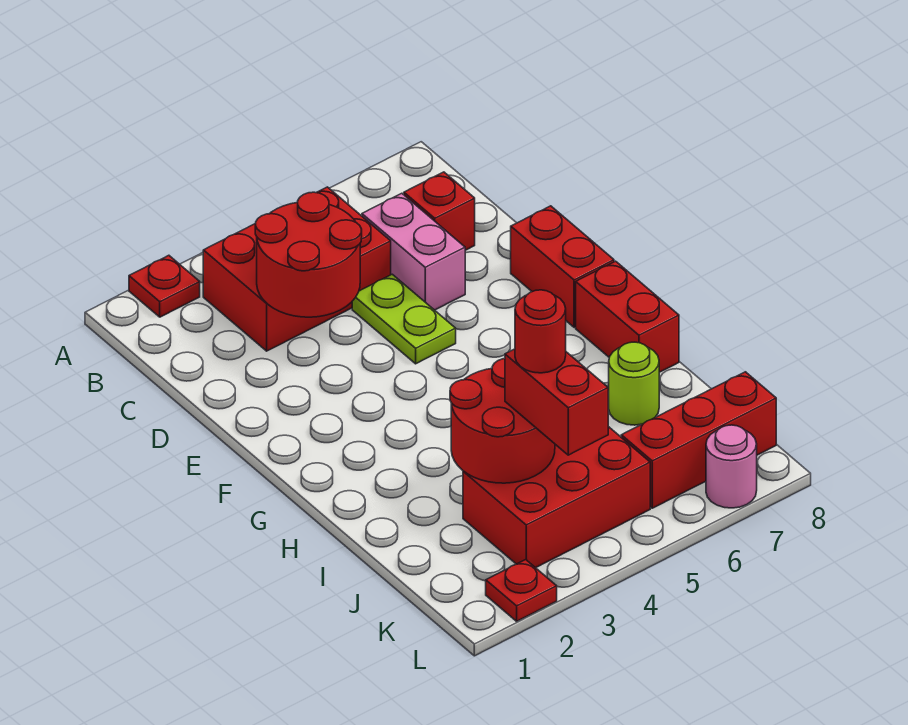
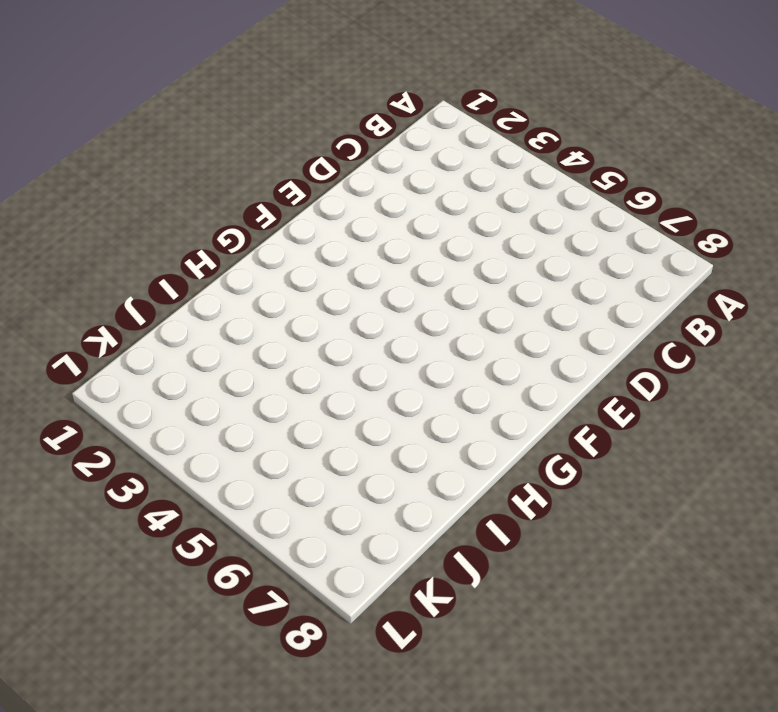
none -> red 1x1 plate [129,255,200,317]
none -> red 2x3 brick [203,187,391,351]
none -> pink 1x2 brick [362,193,465,310]

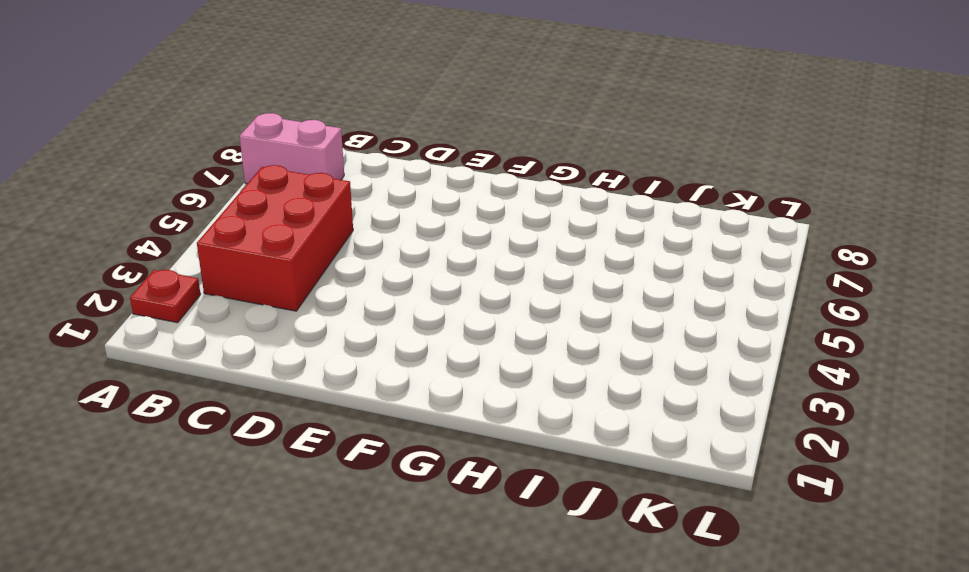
pink 1x2 brick [240,113,344,184] -> pink 1x2 brick moved to [362,193,465,310]
none -> red 1x1 brick [404,172,475,250]
none -> lime 1x2 plate [352,274,456,364]
none -> red 1x2 brick [511,206,614,327]

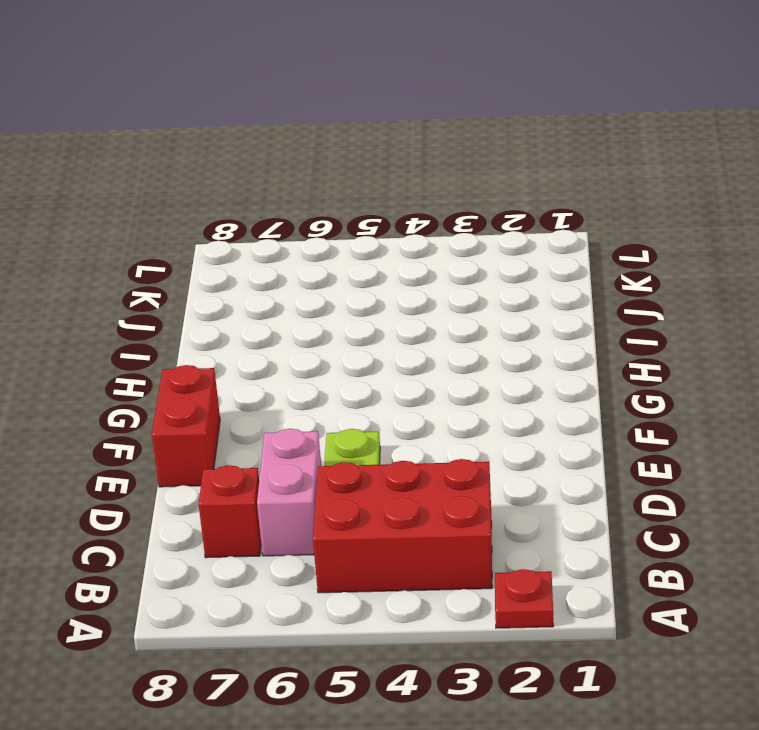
none -> red 1x2 brick [576,261,679,372]
none -> lime 1x1 round brick [608,342,659,425]
none -> red 2x3 brick [463,427,650,568]

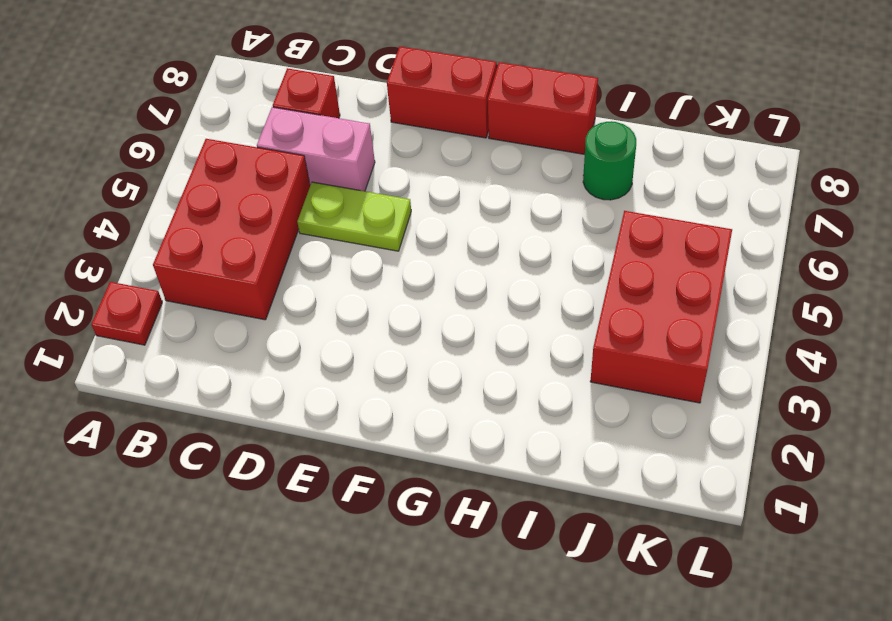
green 1x1 round brick [583,121,636,200] -> lime 1x1 round brick [608,342,659,425]
none -> red 1x3 brick [621,372,776,508]
none -> red 1x1 plate [486,560,557,621]
none -> pink 1x1 round brick [706,425,757,508]

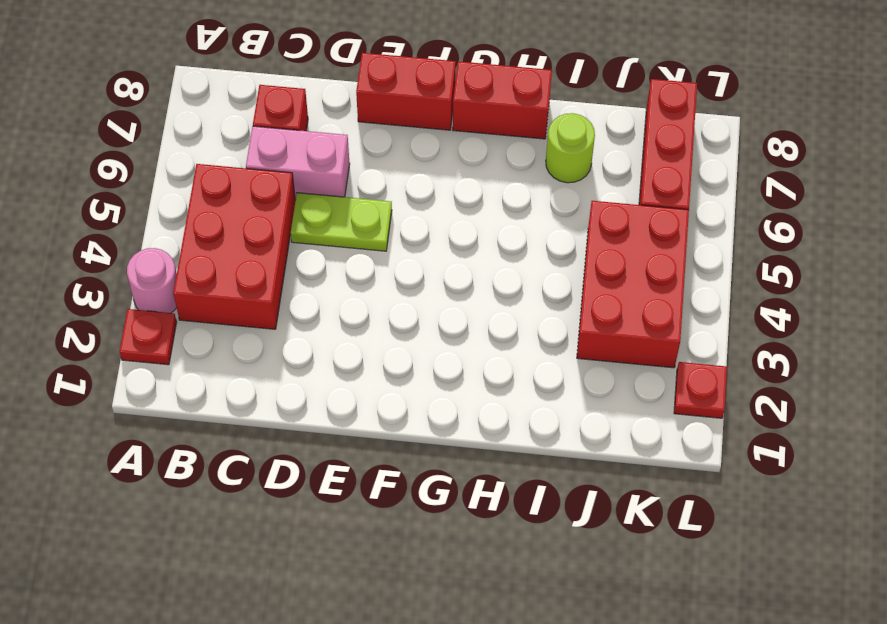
pink 1x1 round brick [127,248,177,313] -> pink 1x1 round brick moved to [706,425,757,508]
none -> red 2x2 round brick [255,192,362,317]
none -> red 2x2 round brick [450,359,555,483]
none -> red 1x2 brick [505,349,608,455]

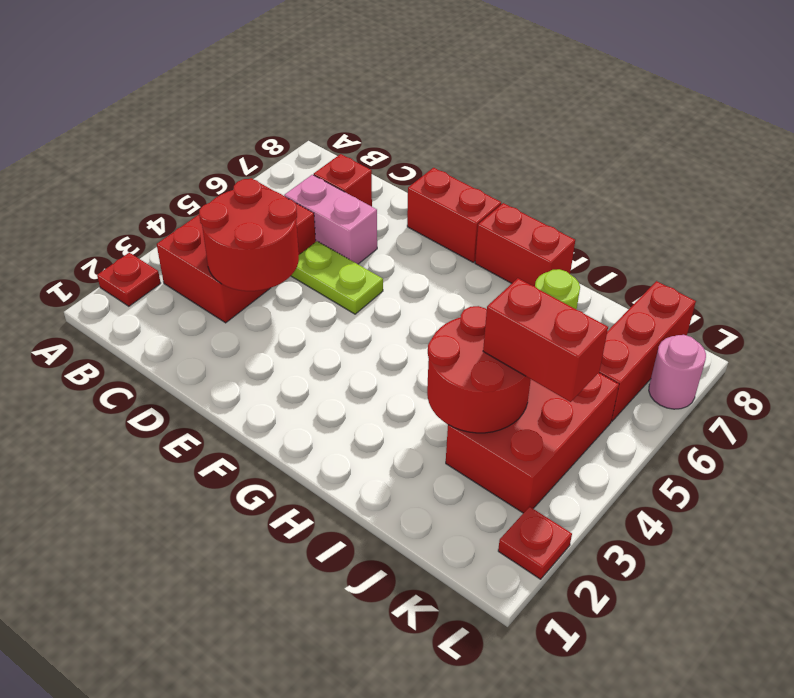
none -> red 1x1 round brick [515,290,566,373]

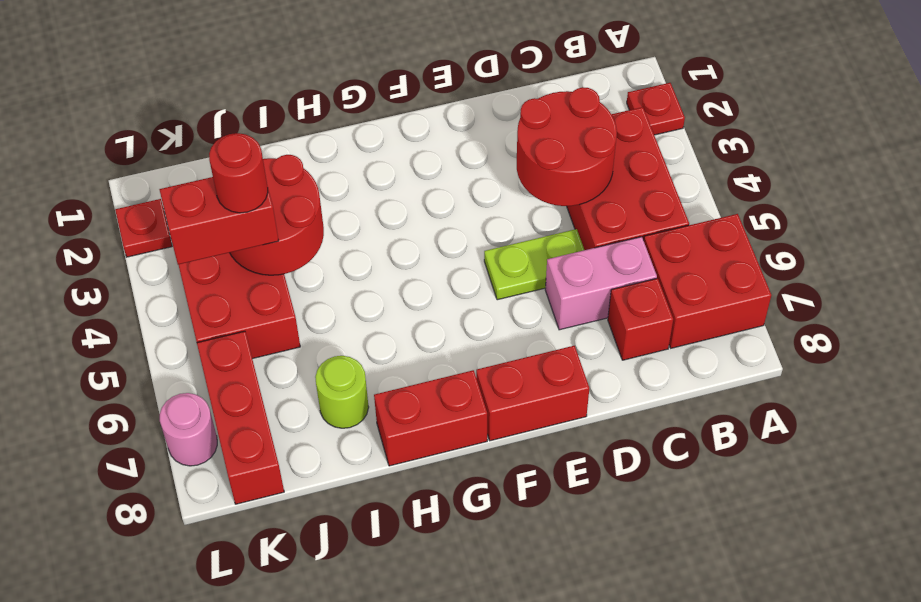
red 2x2 brick [644,214,771,348] -> none

